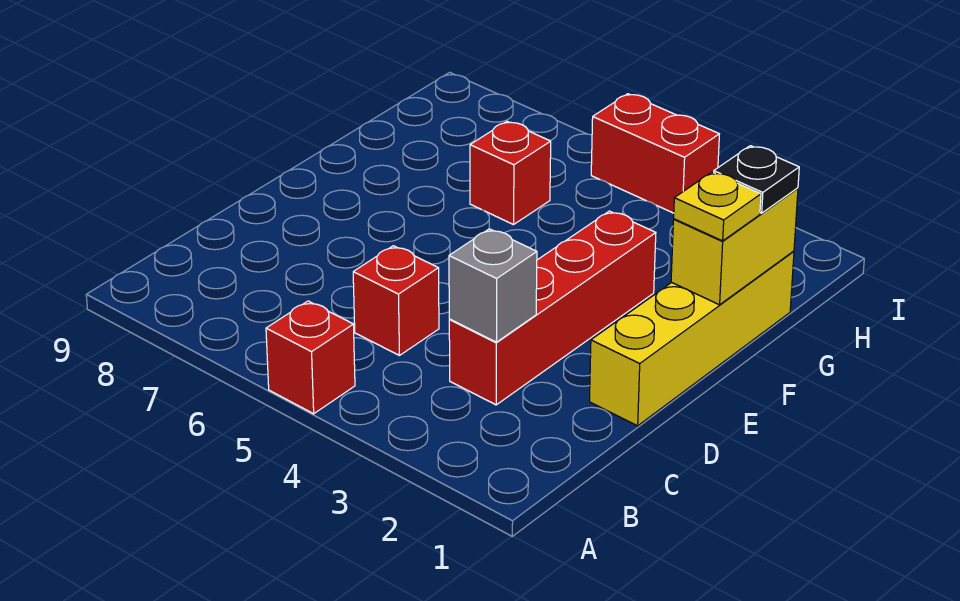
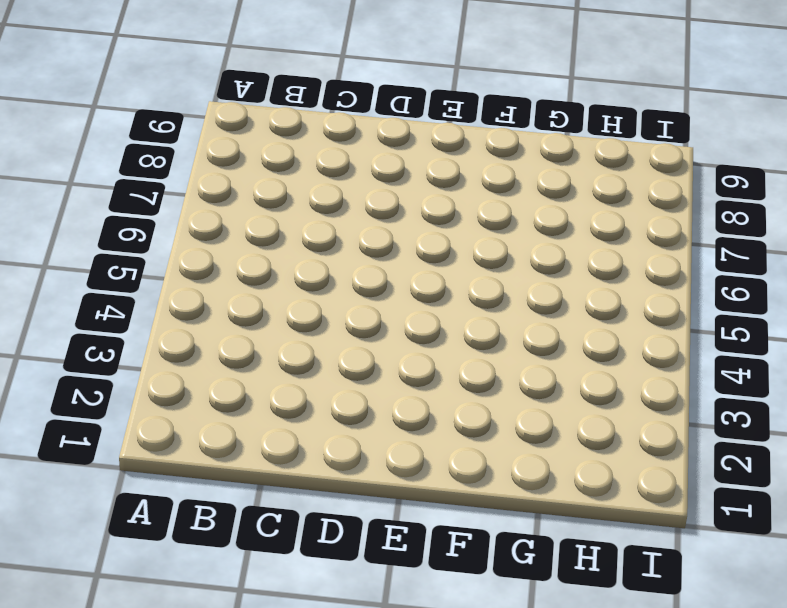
none -> red 1x1 brick [266,301,355,414]
none -> red 1x4 brick [449,211,656,405]

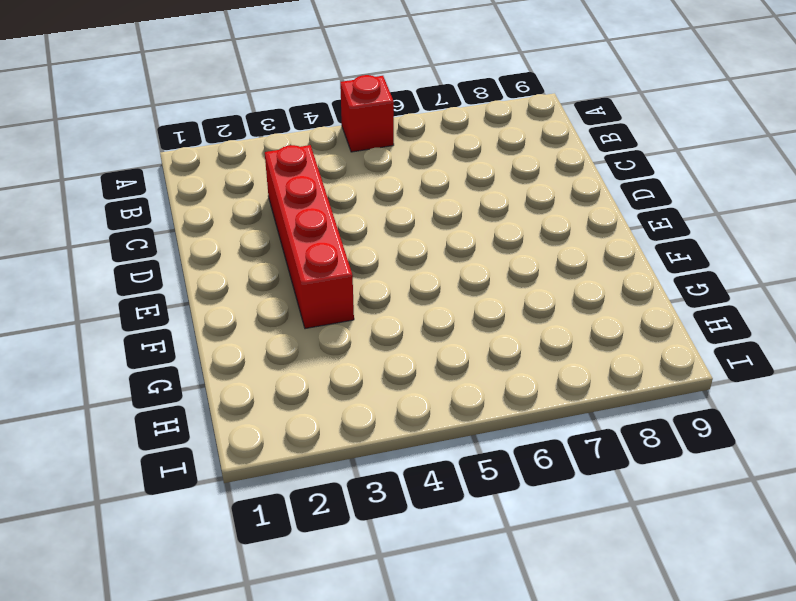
none -> red 1x1 brick [353,246,439,356]
none -> yellow 1x4 brick [590,251,794,426]

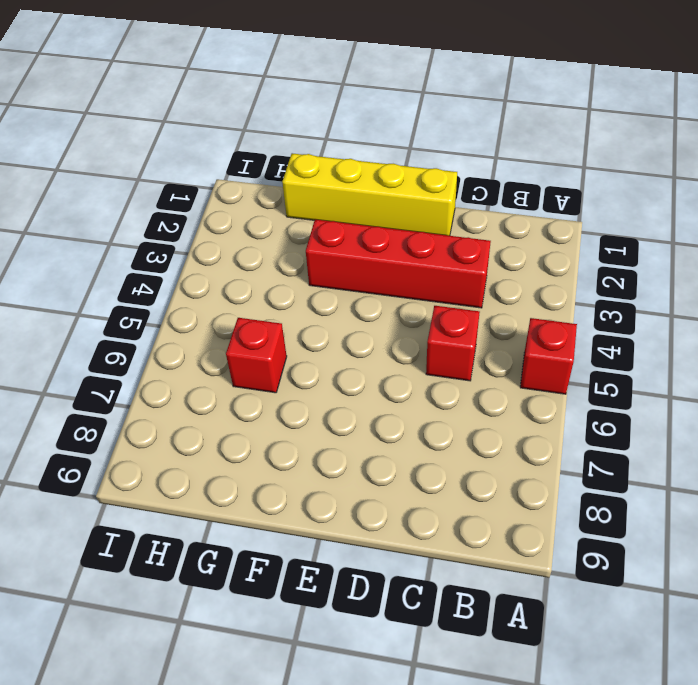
none -> red 1x2 brick [591,94,719,213]
none -> grey 1x1 brick [449,229,537,342]

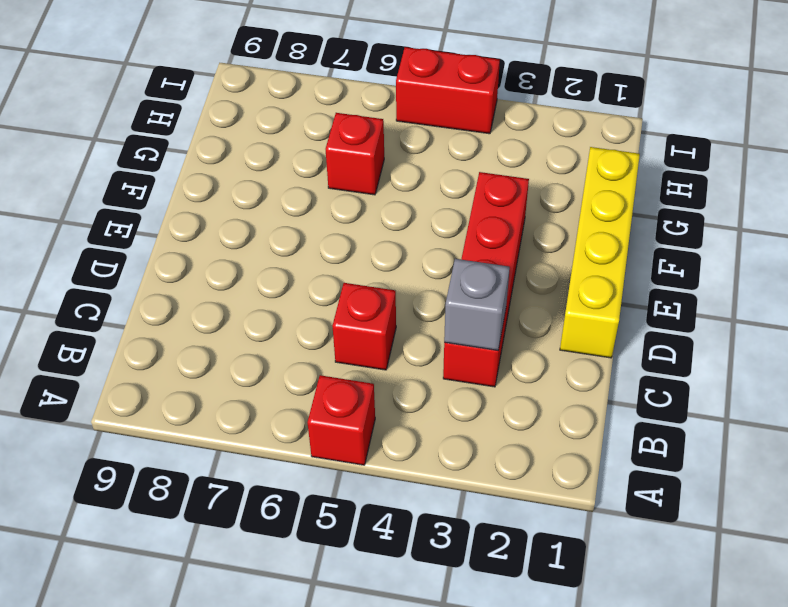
none -> yellow 1x2 brick [671,188,798,305]
none -> yellow 1x1 plate [674,172,761,241]

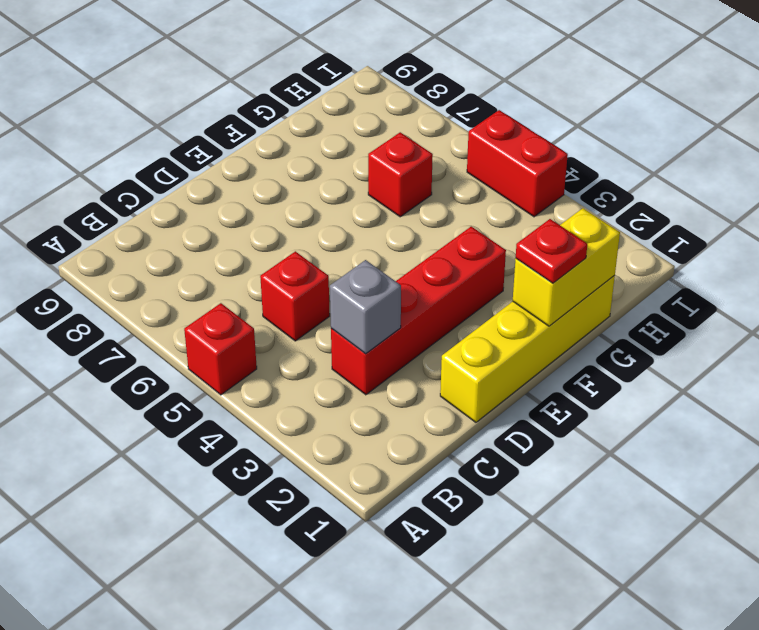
red 1x1 plate [516,219,587,283] -> yellow 1x1 plate [674,172,761,241]
none -> black 1x1 plate [714,146,799,213]

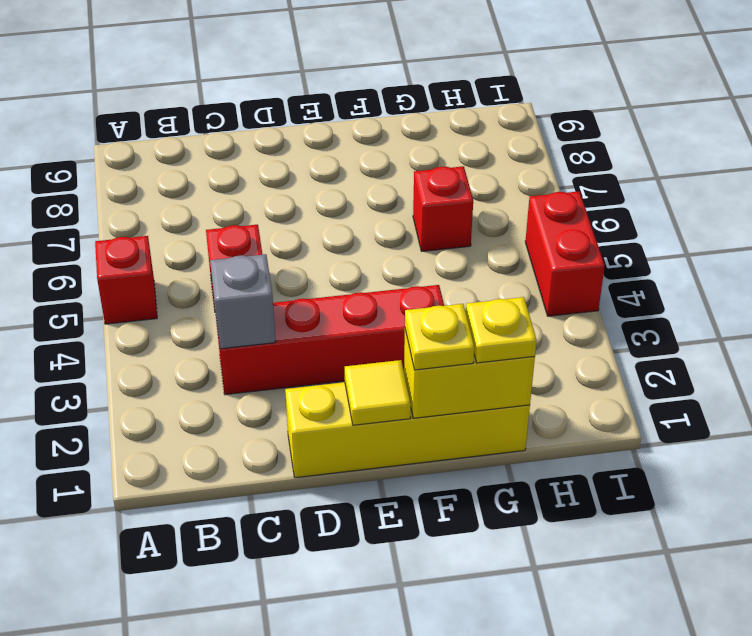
yellow 1x1 tile [345,360,411,425] -> none
yellow 1x1 plate [466,297,537,363] -> black 1x1 plate [714,146,799,213]

